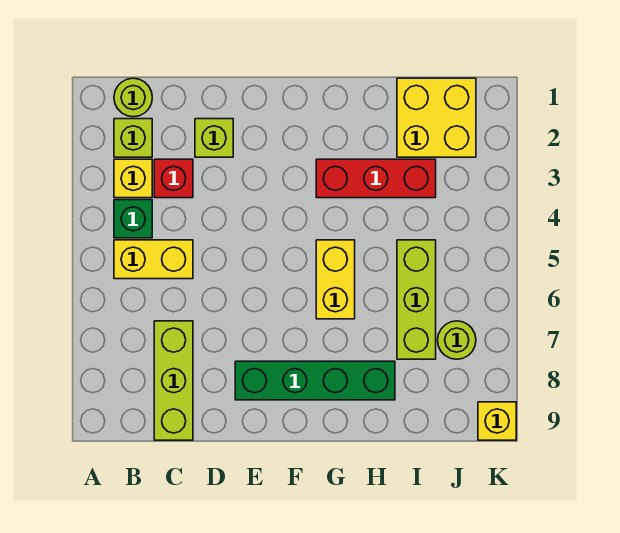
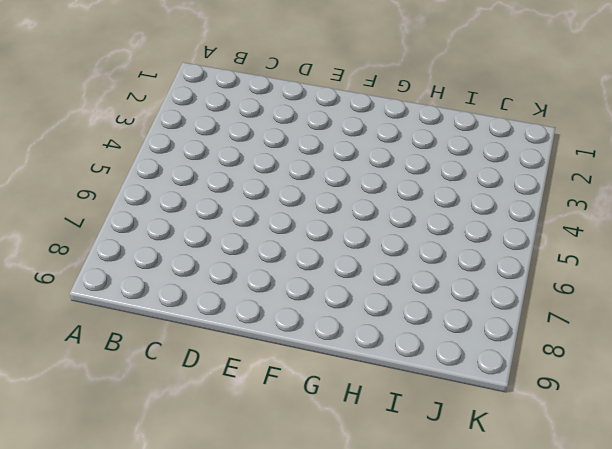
none -> lime 1x1 round brick [114,78,152,117]
none -> lime 1x1 brick [114,119,152,157]
none -> yellow 1x1 brick [114,159,152,198]

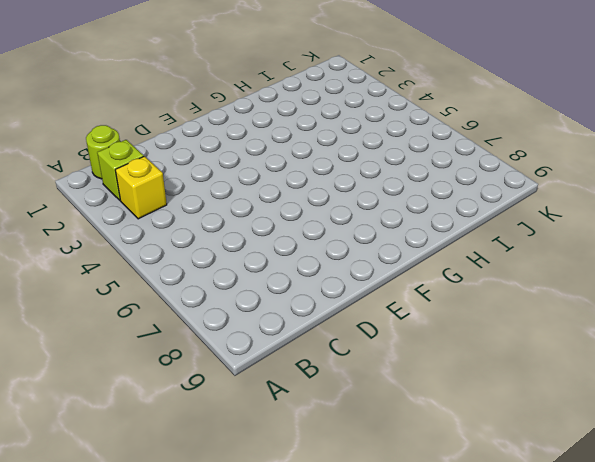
none -> green 1x1 brick [114,200,152,238]
none -> yellow 1x2 brick [114,240,193,279]
none -> red 1x1 brick [154,159,193,198]

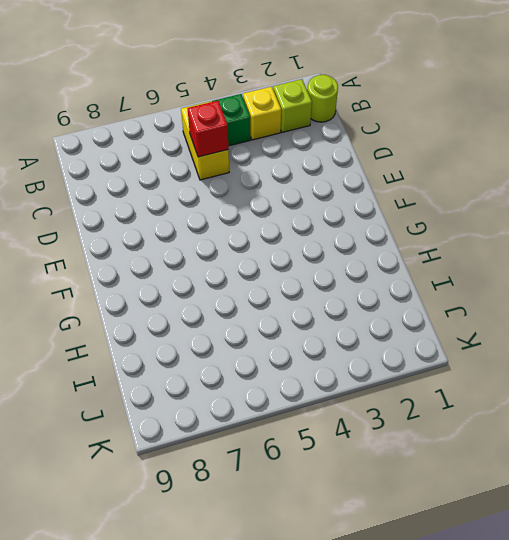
red 1x1 brick [188,101,228,157] -> red 1x1 brick moved to [154,159,193,198]
none -> lime 1x3 brick [154,321,193,440]
none -> lime 1x1 brick [195,119,233,157]
none -> green 1x4 brick [235,361,395,400]

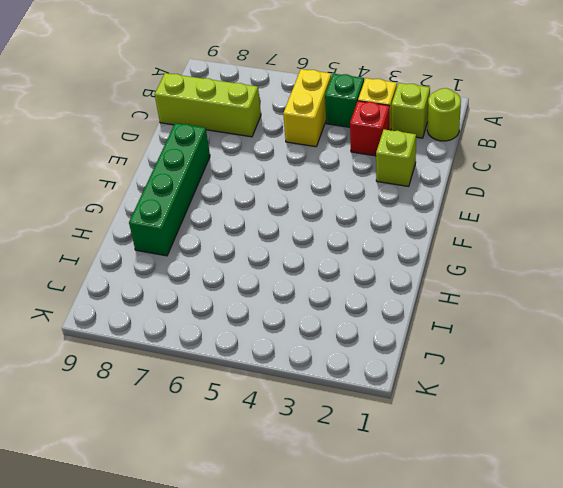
none -> red 1x3 brick [316,159,436,198]
none -> yellow 1x2 brick [316,240,355,319]
none -> yellow 2x2 brick [397,78,476,157]

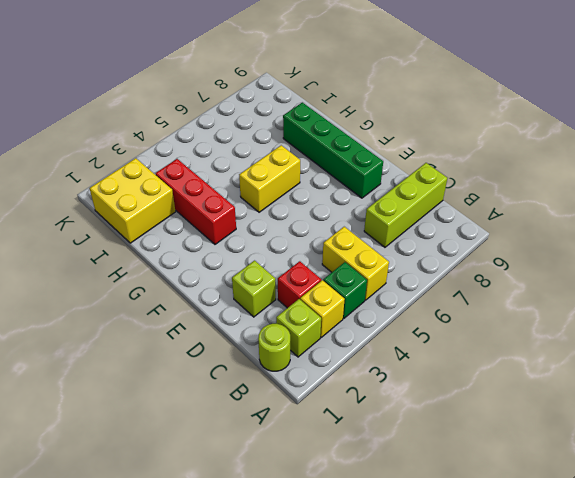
none -> lime 1x3 brick [397,240,436,359]
none -> lime 1x1 round brick [438,321,476,359]
none -> yellow 1x1 brick [478,402,516,440]

